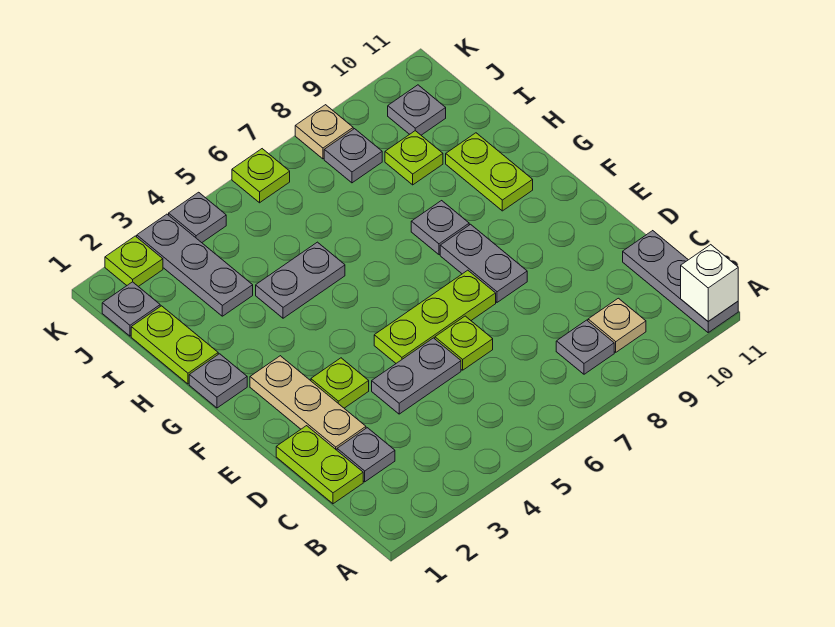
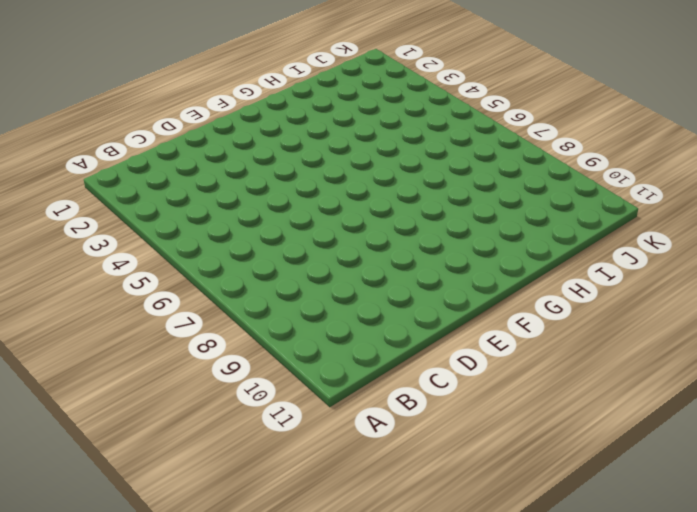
none -> grey 1x3 plate [623,231,738,332]
none -> grey 1x1 plate [556,320,614,374]
none -> tan 1x1 plate [588,298,646,352]

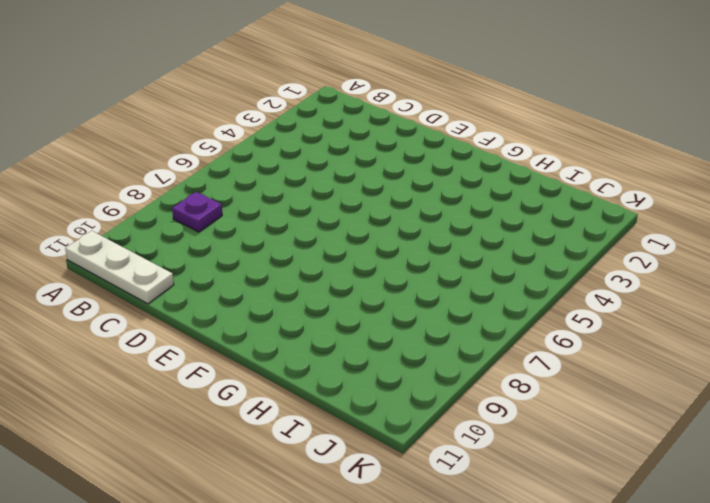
white 1x3 plate [65,231,174,304] -> grey 1x3 plate [623,231,738,332]
purple 1x1 plate [172,192,222,232] -> grey 1x1 plate [556,320,614,374]
none -> tan 1x1 plate [588,298,646,352]
none -> lime 1x2 plate [276,426,363,504]
none -> grey 1x1 plate [337,428,395,482]

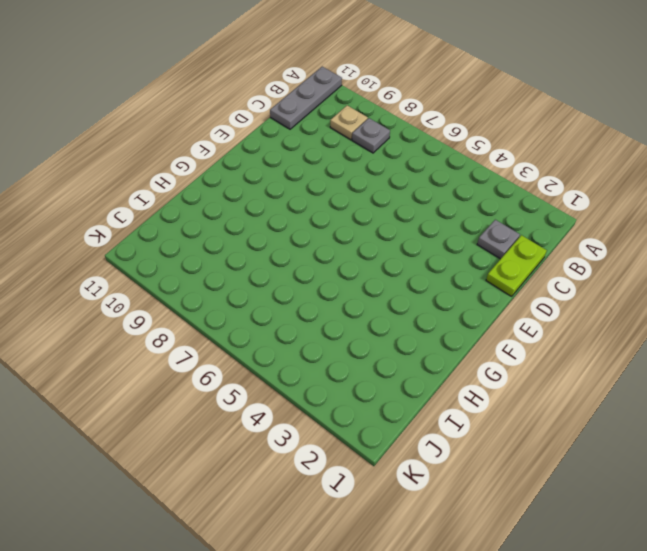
none -> tan 1x3 plate [250,356,366,450]
none -> grey 1x2 plate [372,338,461,414]
none -> lime 1x1 plate [435,316,493,370]

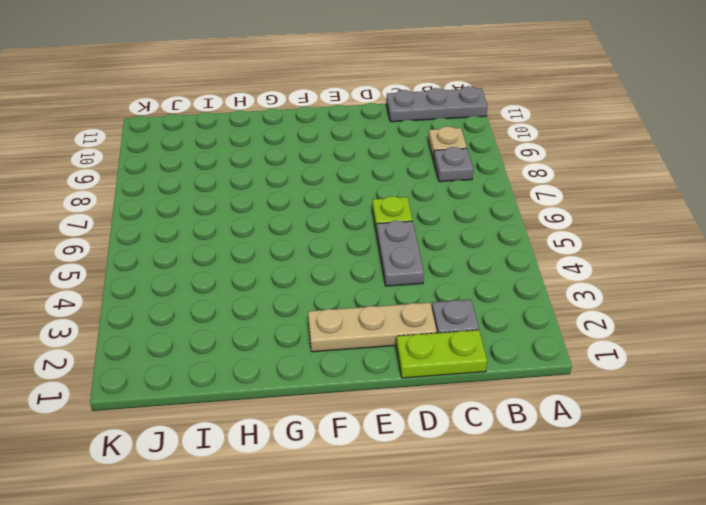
none -> lime 1x1 plate [311,358,369,408]
none -> lime 1x3 plate [374,270,496,363]
none -> grey 1x2 plate [440,224,527,302]

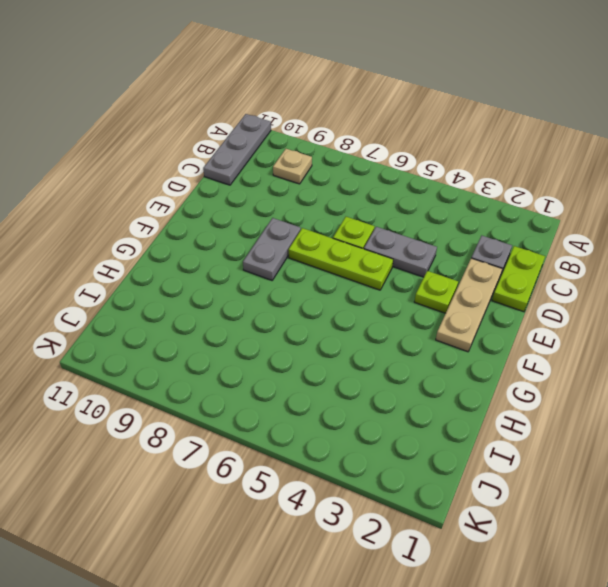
none -> grey 1x1 plate [556,320,614,374]
none -> grey 1x1 plate [189,354,247,408]
none -> grey 1x1 plate [411,201,469,255]

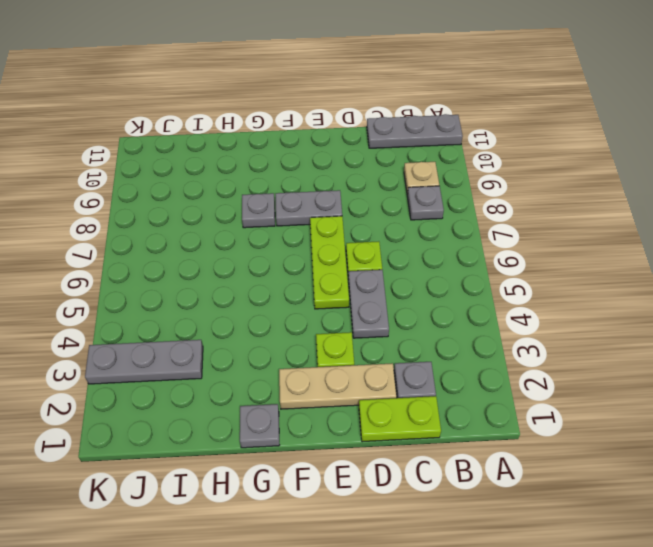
none -> lime 1x2 plate [446,133,533,211]
none -> lime 1x2 plate [131,306,218,384]
none -> grey 1x2 plate [256,242,345,318]

